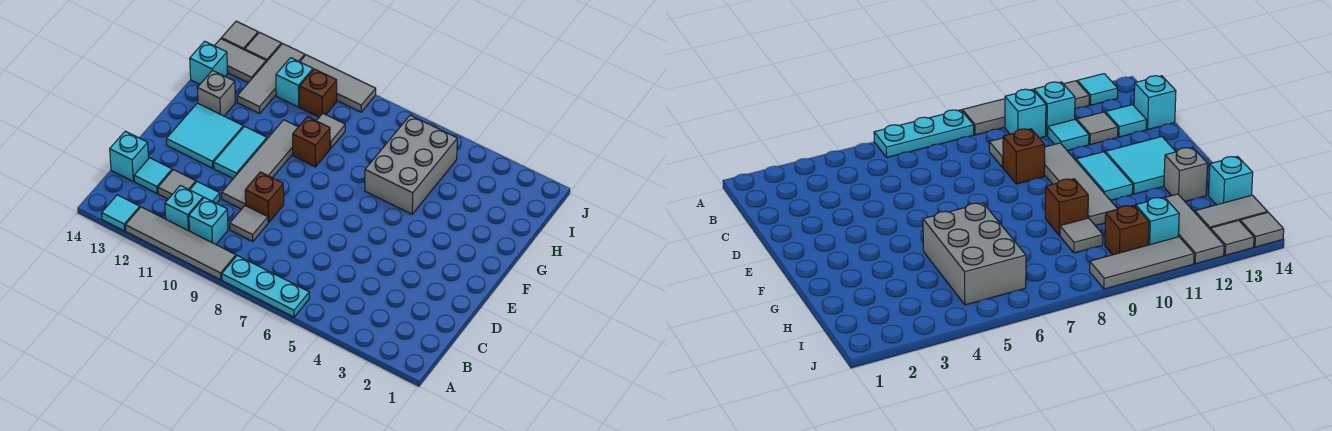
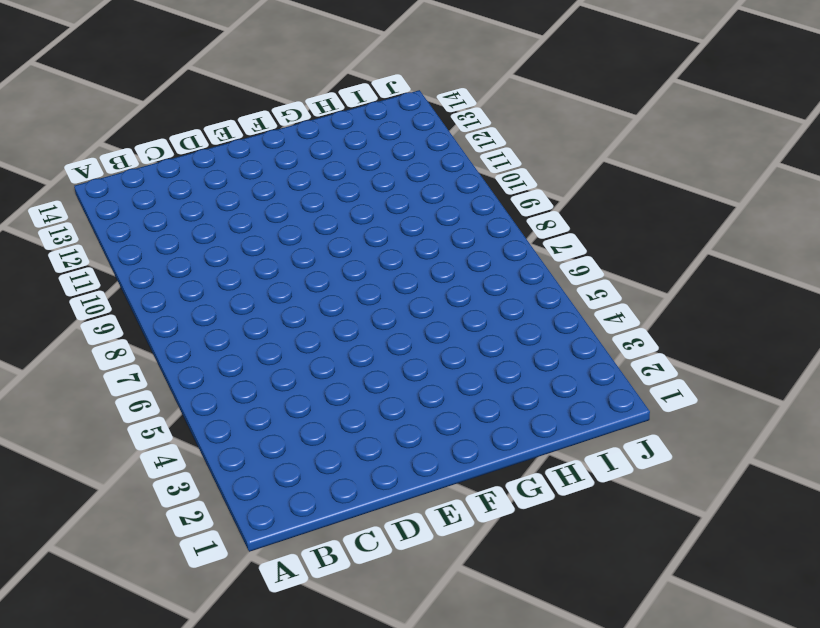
none -> cyan 1x3 plate [222,256,309,317]
none -> grey 1x4 tile [125,207,236,280]
none -> cyan 1x1 tile [102,195,140,231]

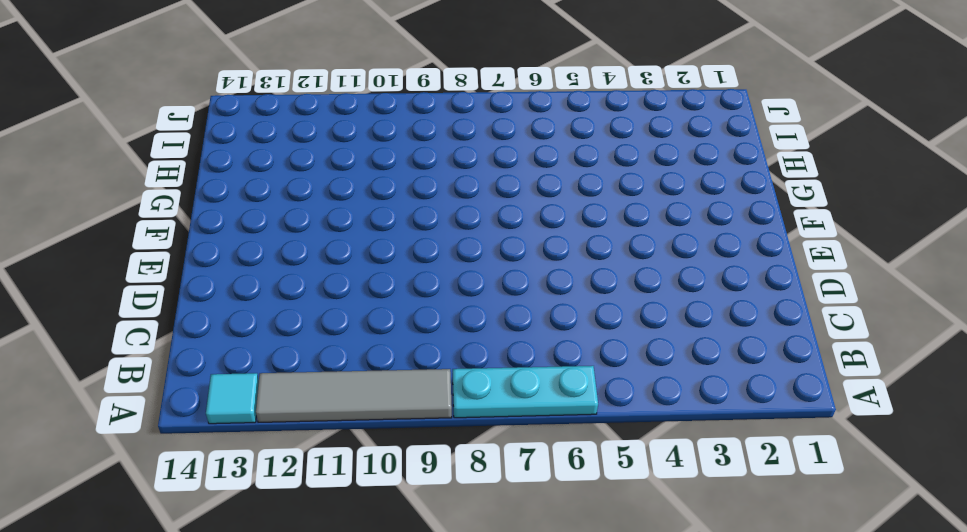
none -> cyan 1x1 brick [189,198,228,244]
none -> cyan 1x1 brick [165,185,203,231]
none -> grey 1x1 tile [230,205,268,242]

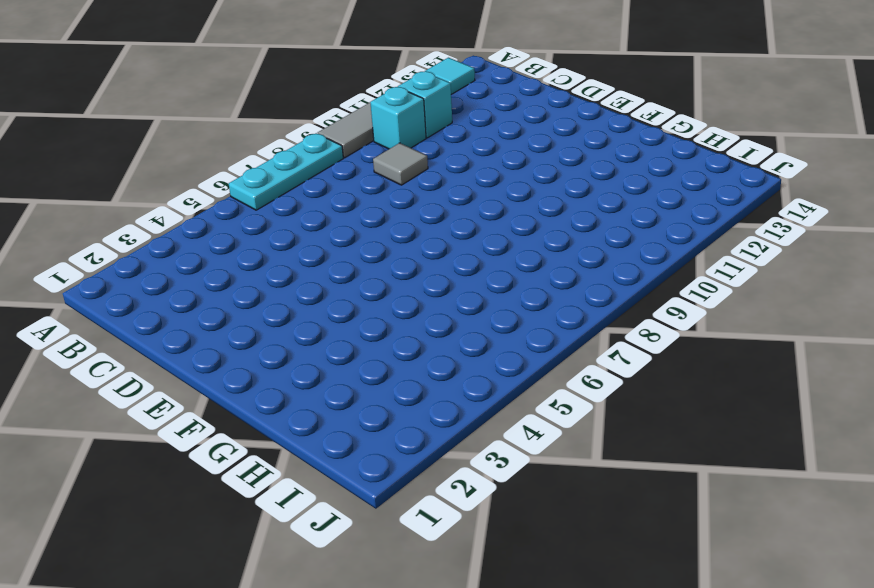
none -> cyan 1x1 tile [190,182,220,203]
none -> grey 1x1 tile [158,170,196,199]
none -> cyan 1x1 tile [134,158,172,193]

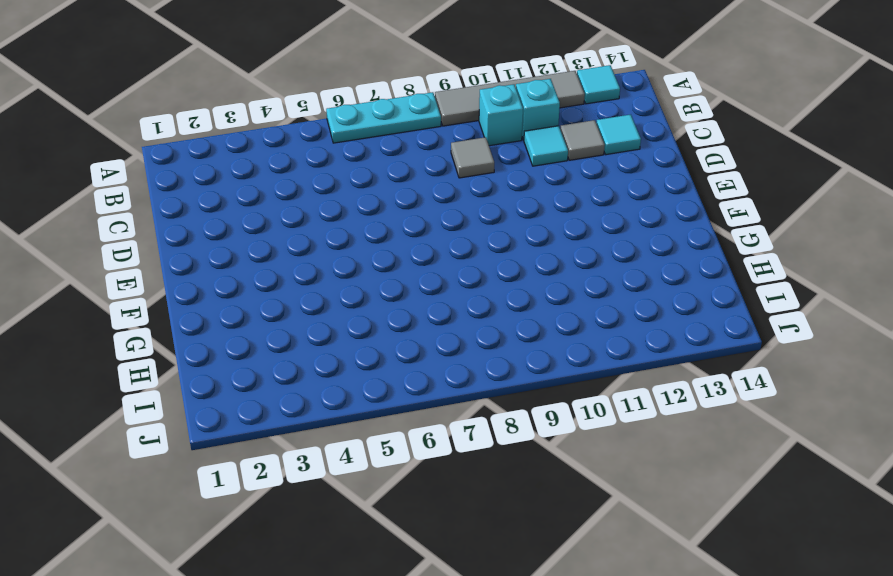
none -> cyan 1x1 brick [110,131,149,181]
none -> brown 1x1 brick [245,172,284,223]
none -> grey 1x4 tile [222,120,298,209]

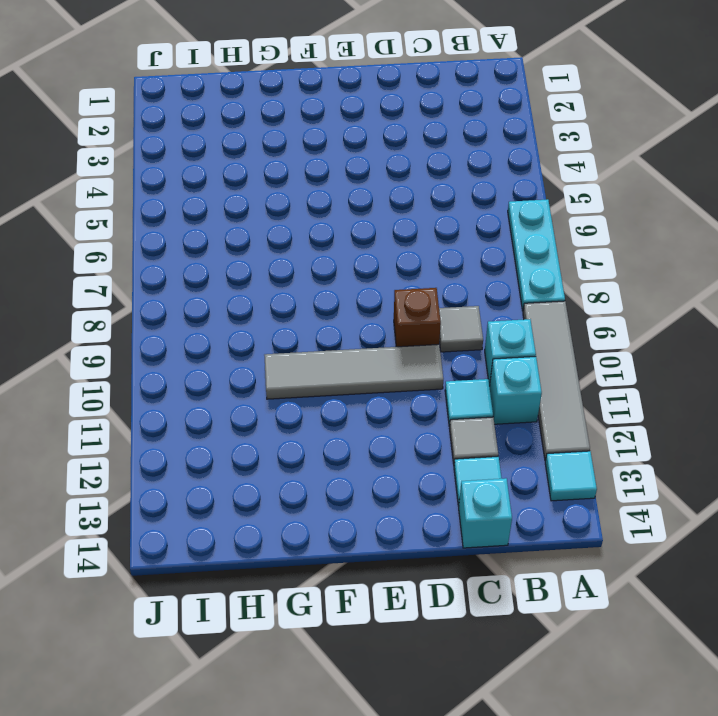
none -> cyan 1x2 tile [214,126,267,178]
none -> cyan 2x2 tile [166,103,243,168]
none -> grey 2x3 brick [365,115,457,214]

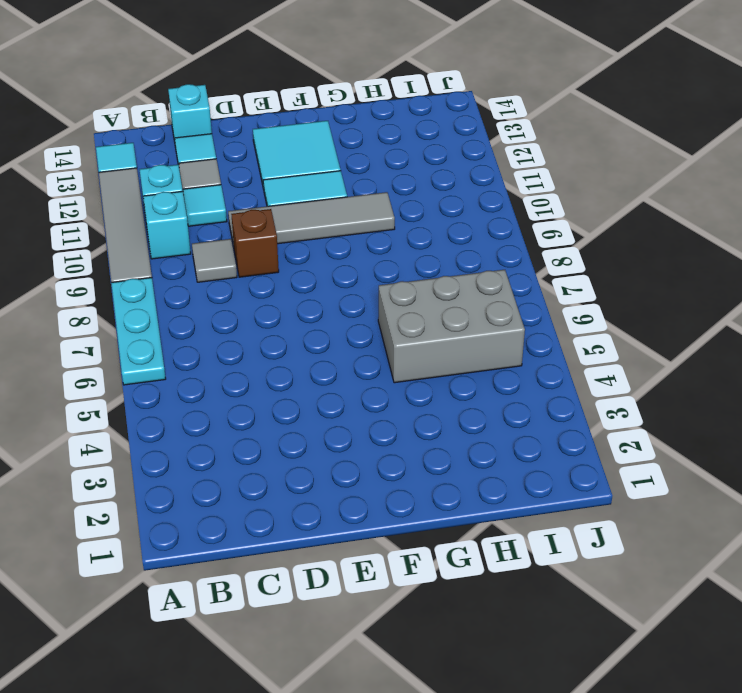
none -> brown 1x1 brick [293,117,330,167]
none -> grey 1x1 brick [197,71,235,116]
none -> grey 1x1 tile [317,113,345,148]

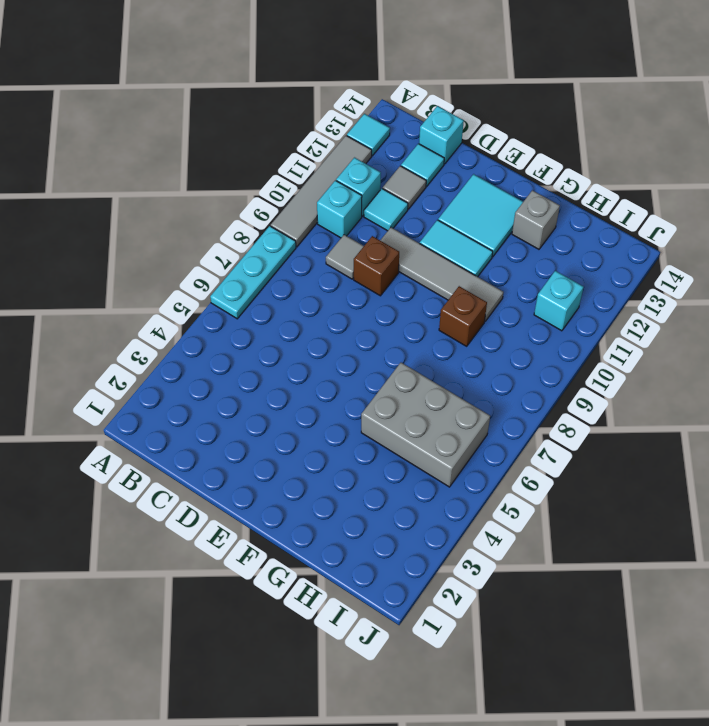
none -> grey 1x1 tile [317,113,345,148]
none -> grey 1x3 tile [237,44,305,114]
none -> cyan 1x1 brick [190,41,228,84]

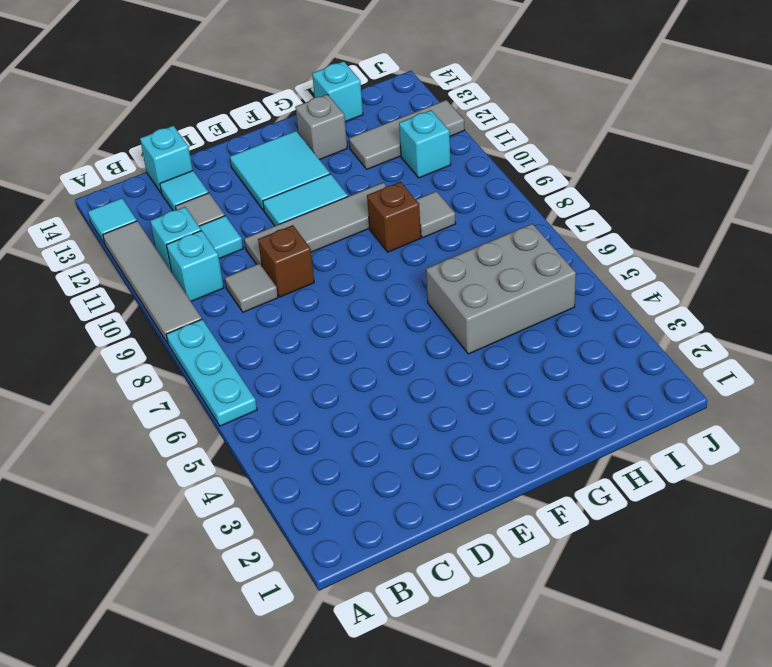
none -> brown 1x1 brick [300,69,337,117]
none -> grey 1x2 tile [215,39,266,83]
none -> grey 1x3 tile [300,55,376,112]

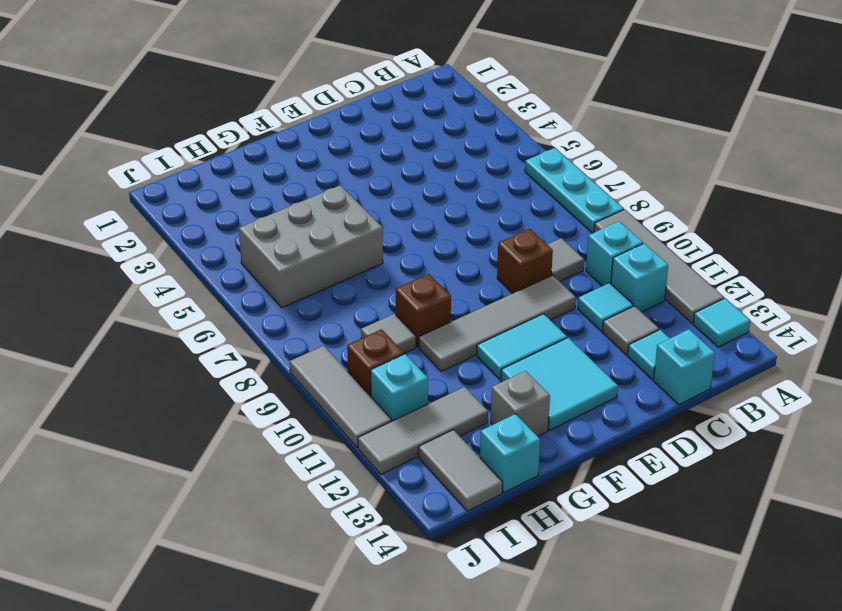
none -> grey 1x1 tile [245,32,281,62]
none -> grey 1x1 tile [221,21,258,50]

